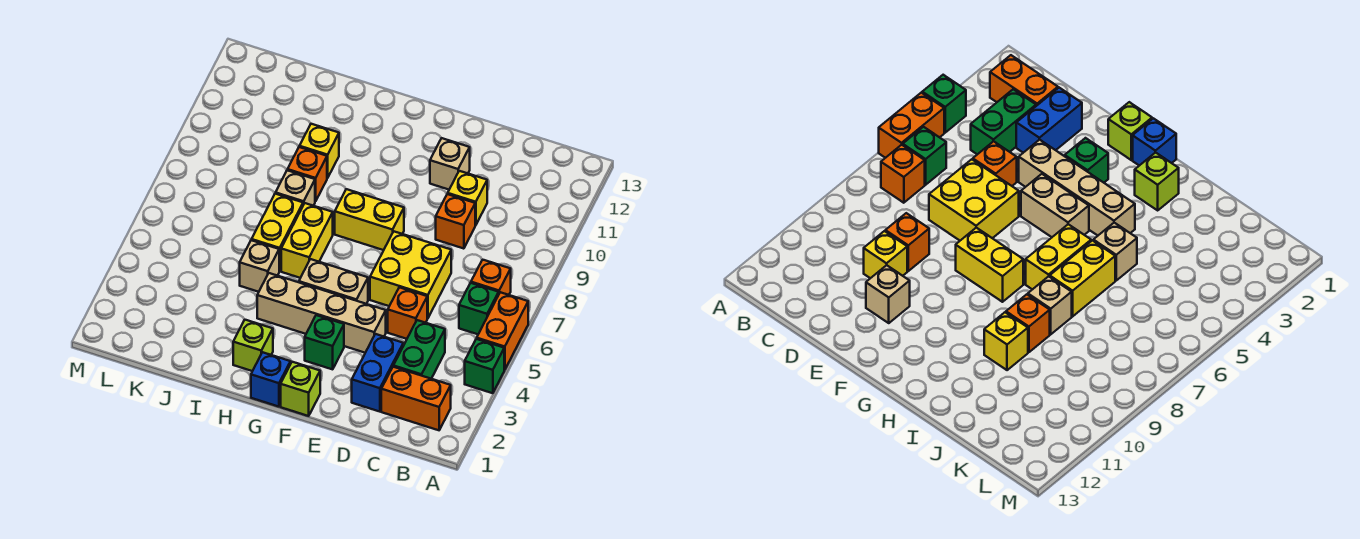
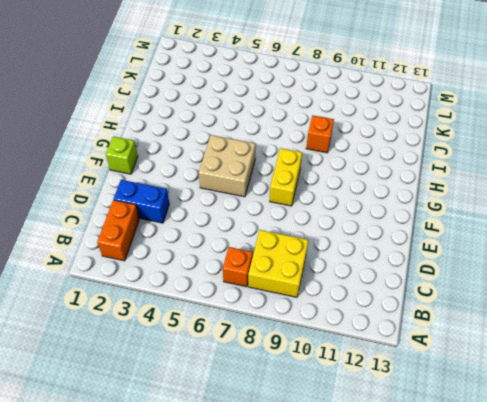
yellow 2x2 brick [248,230,309,297] -> yellow 2x2 brick moved to [370,232,451,318]
tan 2x2 brick [199,135,256,197] -> tan 1x2 brick [299,259,368,304]
none -> green 1x1 brick [465,339,504,393]
none -> orange 1x2 brick [477,292,528,370]
none -> green 1x1 brick [459,283,499,334]

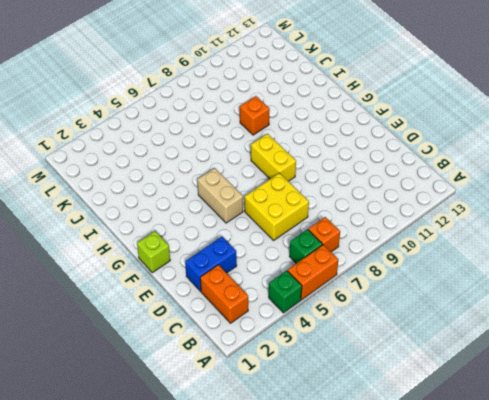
none -> green 1x2 brick [393,320,445,379]
none -> orange 1x1 brick [388,287,427,339]
none -> orange 1x1 brick [436,194,475,249]

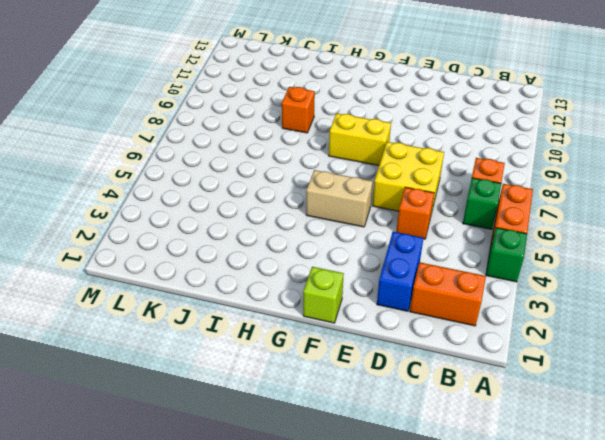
none -> green 1x2 brick [393,320,445,379]
none -> orange 1x1 brick [436,194,475,249]
none -> yellow 1x1 brick [448,171,487,225]

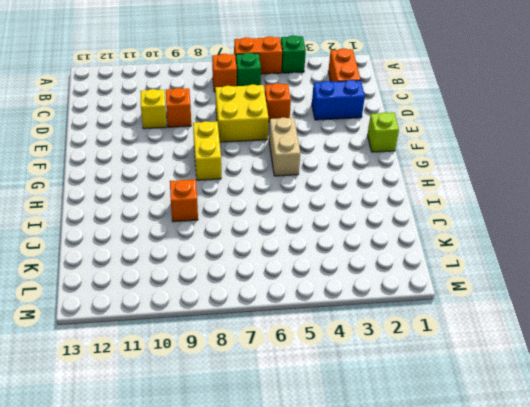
none -> green 1x2 brick [393,320,445,379]
none -> tan 1x4 brick [257,273,386,353]
none -> tan 1x1 brick [430,138,470,190]

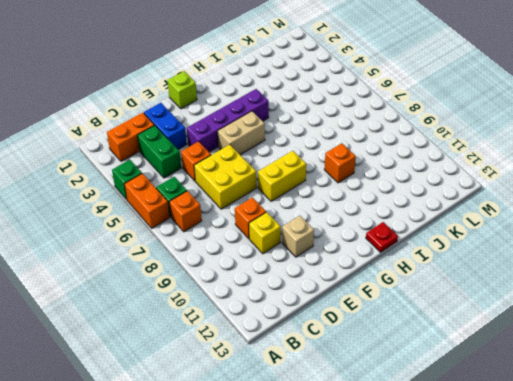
purple 1x4 brick [187,89,269,152] -> tan 1x4 brick [257,273,386,353]
red 1x1 plate [366,222,398,252] -> none
none -> green 1x1 brick [305,315,344,369]
none -> blue 1x1 brick [251,352,291,407]
none -> lime 1x1 brick [233,320,273,371]

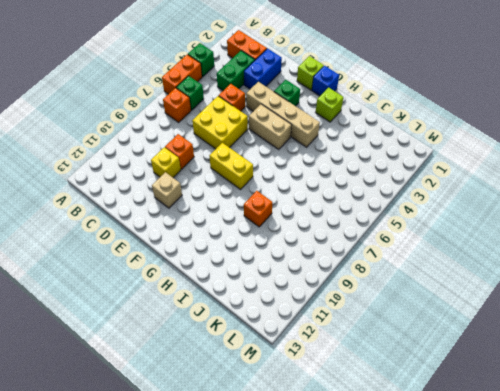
none -> yellow 1x2 brick [281,203,333,278]
none -> tan 1x1 brick [240,240,279,292]
none -> yellow 1x2 brick [252,194,303,271]

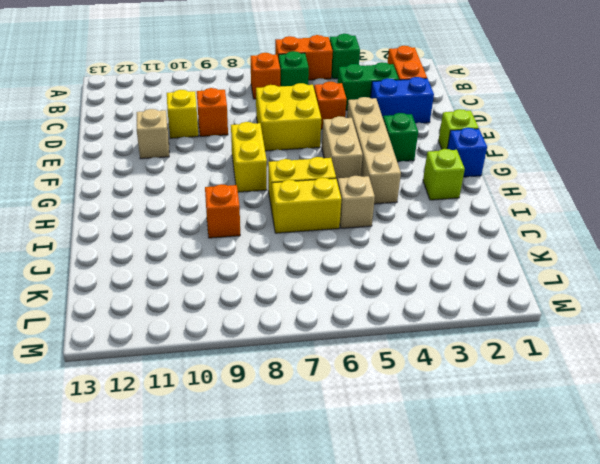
none -> tan 1x1 brick [276,170,315,206]
none -> yellow 1x1 brick [299,124,339,178]

